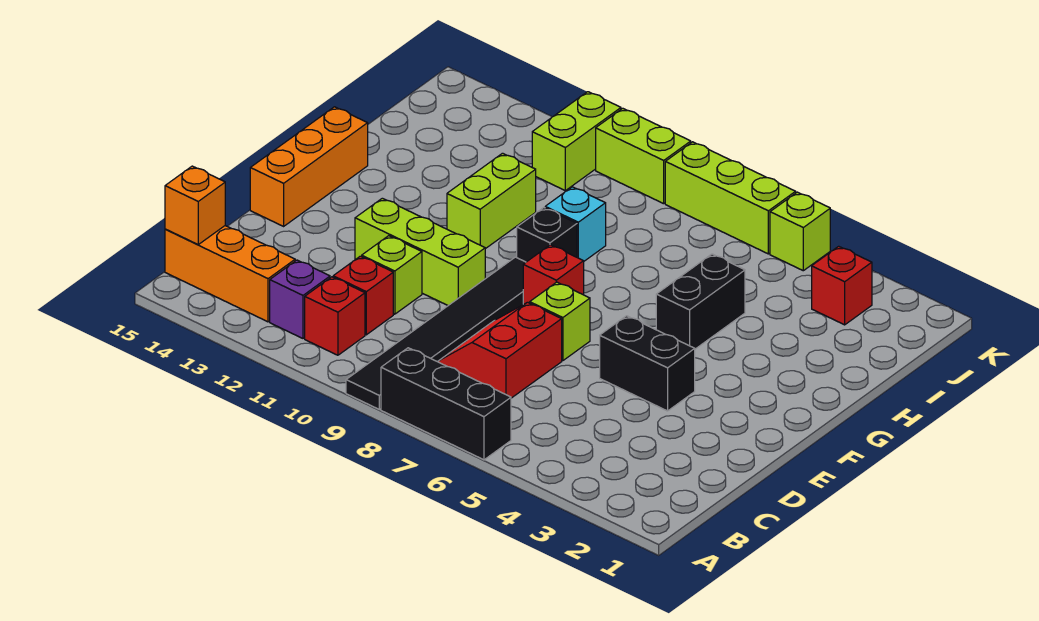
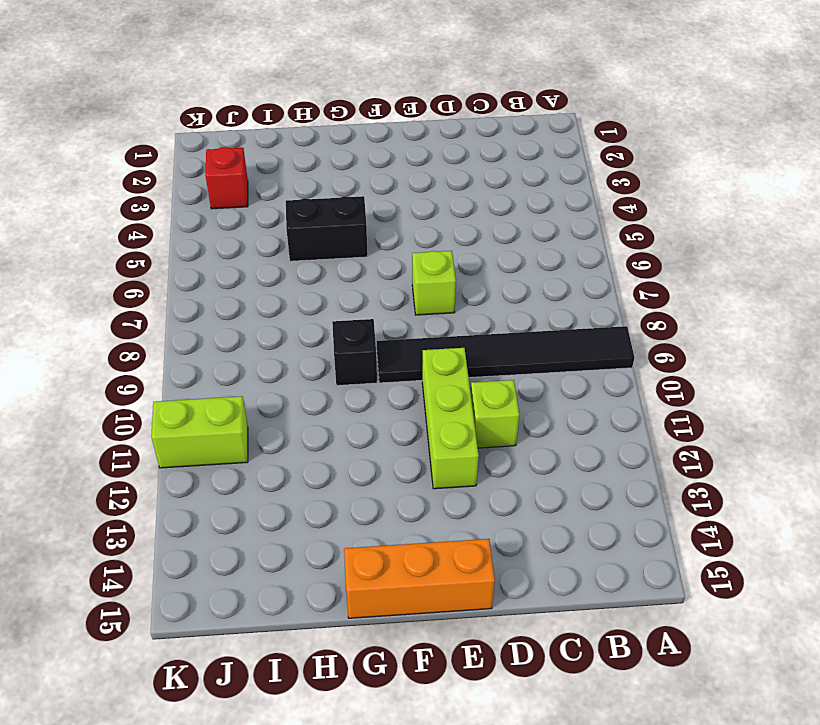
none -> black 1x3 brick [381,348,511,460]
none -> red 1x1 brick [305,277,365,355]
none -> purple 1x1 brick [270,260,330,338]

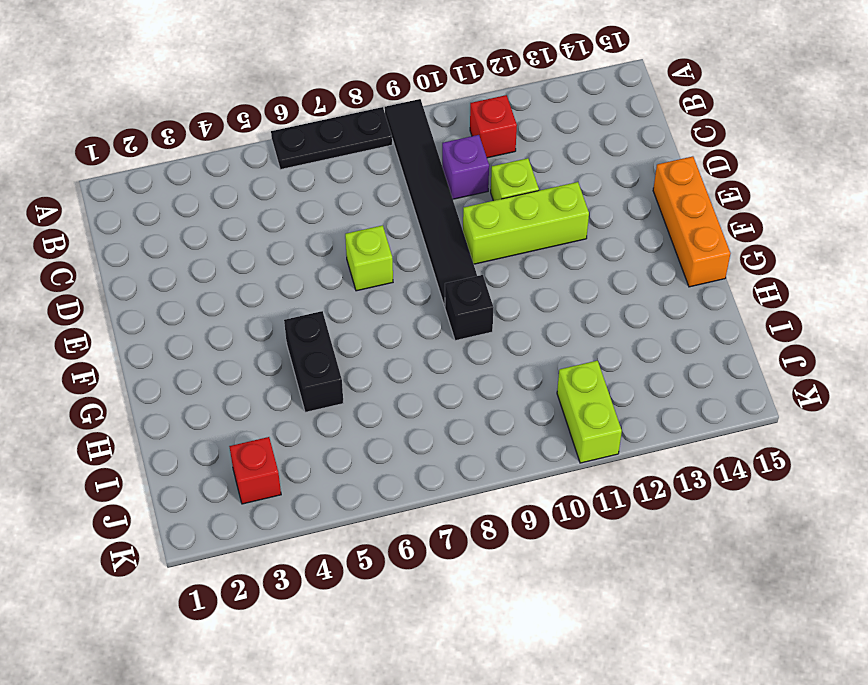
black 1x3 plate [271,107,392,170] -> black 1x3 brick [381,348,511,460]
purple 1x1 brick [442,135,489,199] -> purple 1x1 brick moved to [270,260,330,338]
none -> orange 1x3 brick [165,226,295,322]
none -> red 2x2 slope [438,302,562,398]
none -> red 1x1 brick [333,256,393,335]

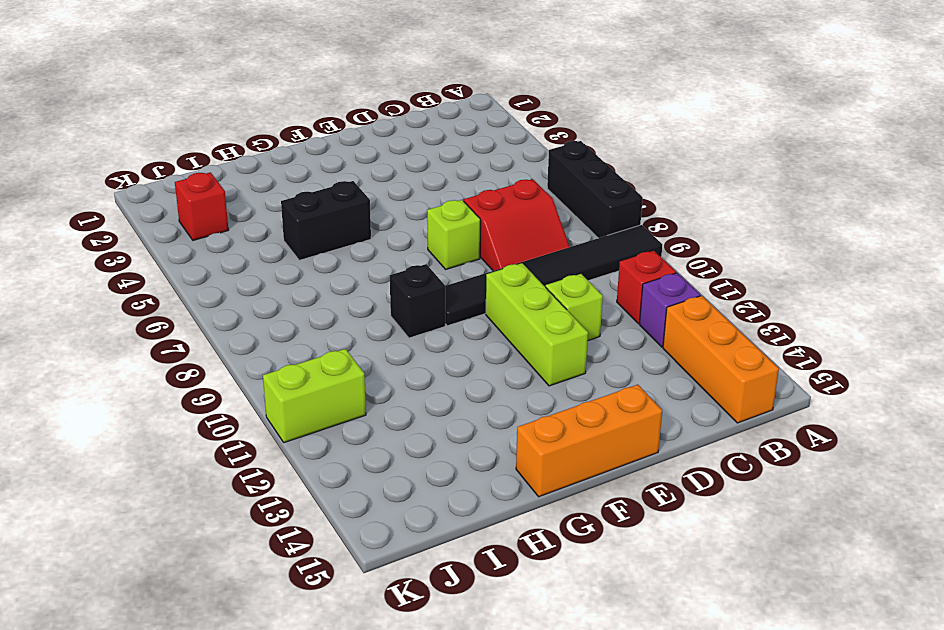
none -> red 1x1 brick [333,256,393,335]
none -> black 1x2 brick [600,316,695,411]
none -> red 1x1 brick [523,245,584,304]

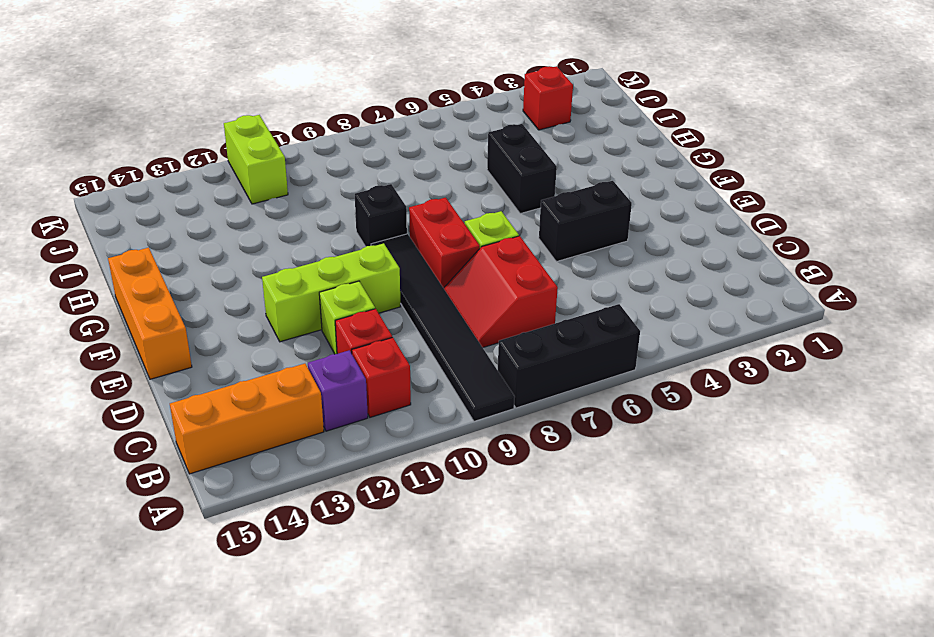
red 1x2 brick [409,198,480,288] -> red 1x1 brick [523,245,584,304]
none -> lime 1x2 brick [447,153,536,249]
none -> cyan 1x1 brick [545,187,606,261]
none -> lime 1x1 brick [770,192,830,271]

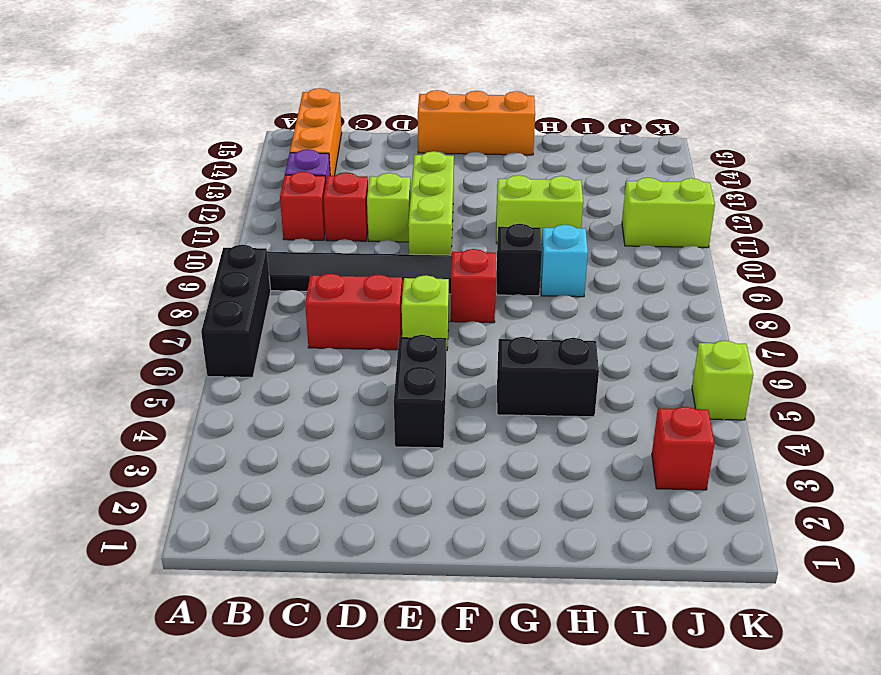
none -> lime 1x3 brick [665,142,796,254]
none -> lime 1x2 brick [596,108,691,204]
none -> orange 1x1 brick [165,166,225,244]

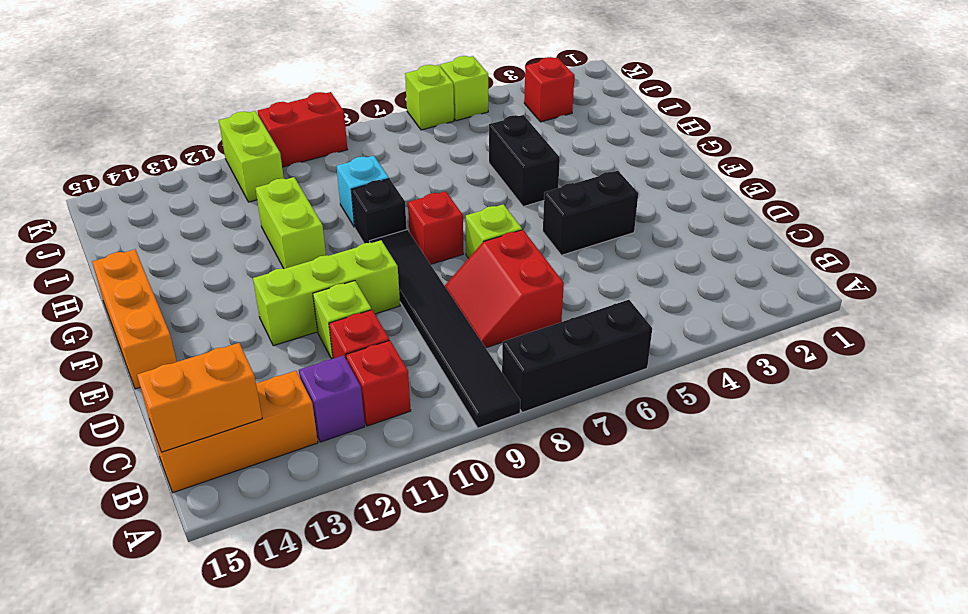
orange 1x2 brick [137,343,262,452] -> orange 1x1 brick [165,166,225,244]
lime 1x1 brick [405,65,454,130] -> lime 1x3 brick [665,142,796,254]
red 1x2 brick [258,92,348,167] -> lime 1x2 brick [596,108,691,204]

